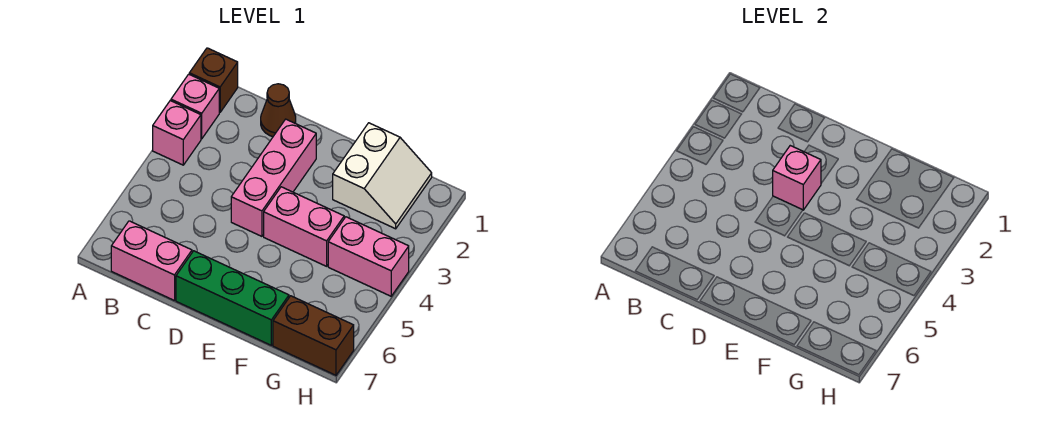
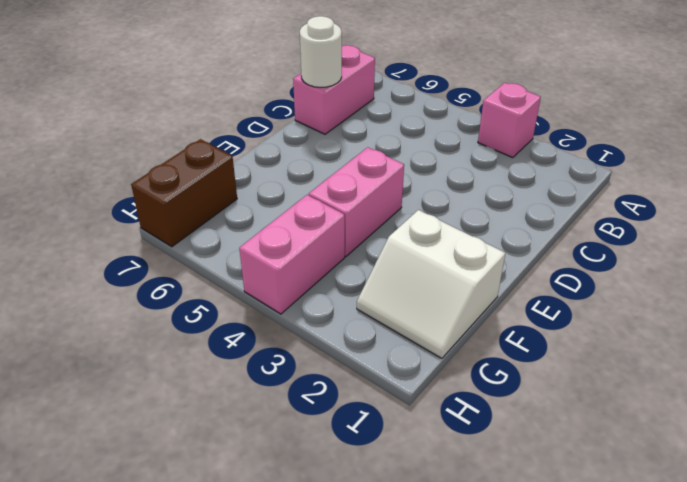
white 1x1 round brick [300,16,342,88] -> none
none -> brown 1x1 brick [189,48,238,112]
none -> pink 1x1 brick [171,74,219,139]
none -> brown 1x1 cone [261,84,296,136]

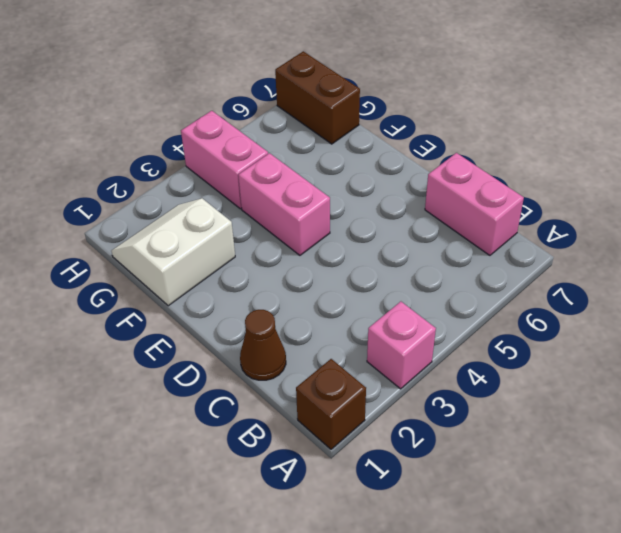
none -> pink 1x1 brick [171,74,219,139]
none -> pink 1x3 brick [231,119,316,236]
none -> green 1x3 brick [176,251,289,345]

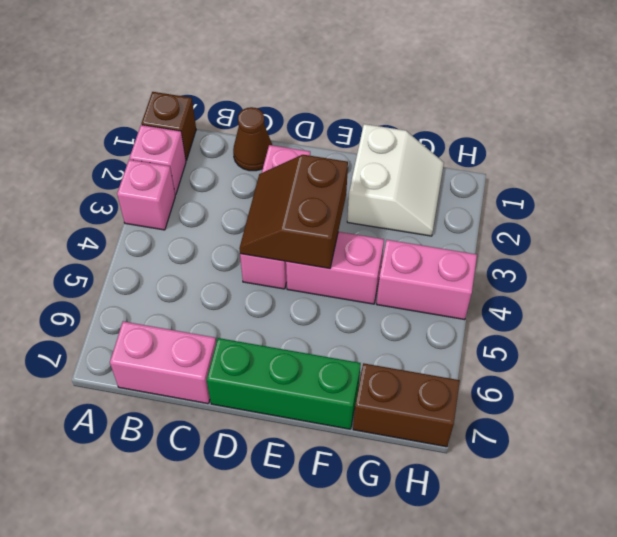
brown 2x2 slope [239,155,348,269] -> pink 1x1 brick [773,146,821,210]

